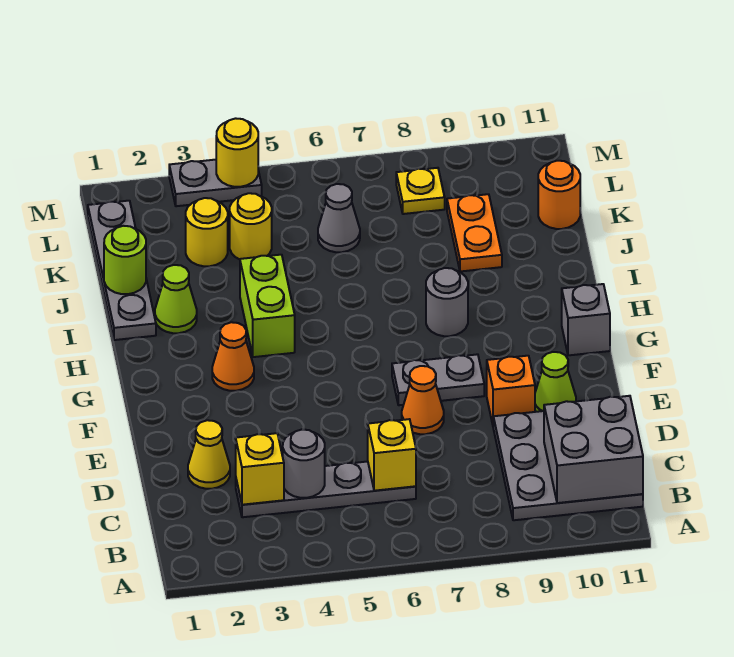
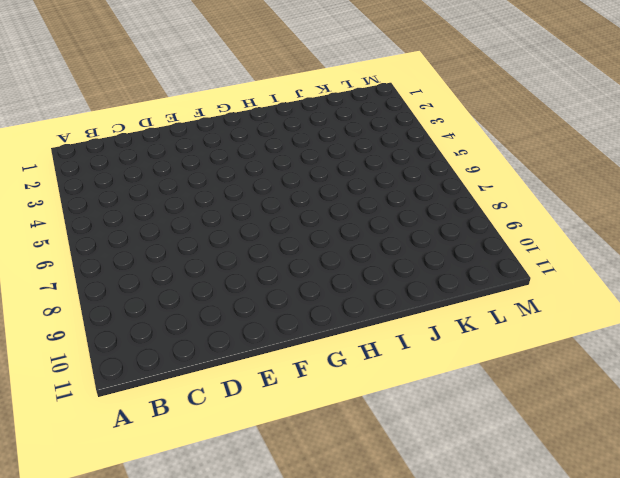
none -> grey 3x3 plate [493,411,643,520]
none -> grey 1x4 plate [236,462,416,517]
none -> yellow 1x1 cone [188,420,230,489]

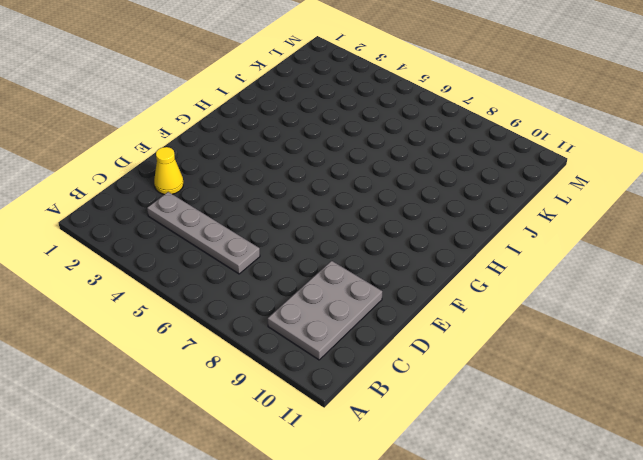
grey 2x3 plate [268,261,382,360] -> grey 3x3 plate [493,411,643,520]
none -> orange 1x1 cone [402,366,444,434]
none -> orange 1x1 brick [487,356,535,424]
none -> lime 1x1 cone [535,352,576,412]

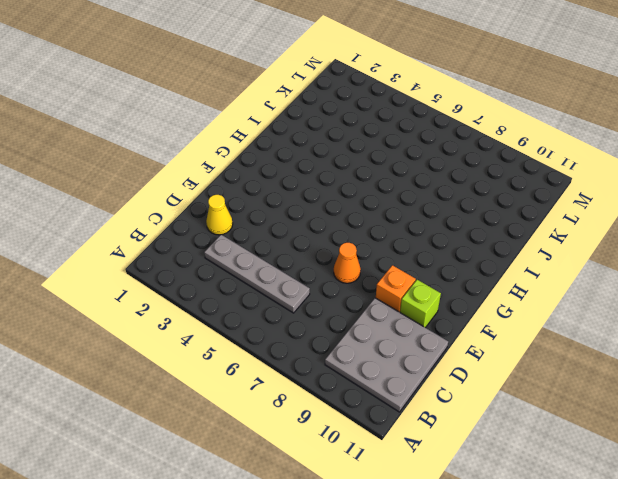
lime 1x1 brick [400,280,441,328] -> lime 1x1 cone [535,352,576,412]
none -> grey 1x2 plate [392,354,484,405]
none -> orange 1x1 cone [212,322,254,391]
none -> grey 1x1 brick [562,284,610,355]

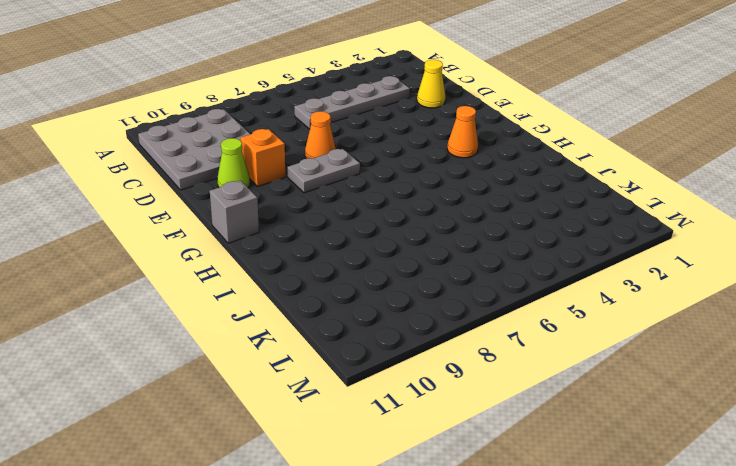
none -> lime 1x2 brick [240,255,295,357]
none -> grey 1x1 round brick [426,268,468,336]
none -> grey 1x4 plate [88,201,156,340]

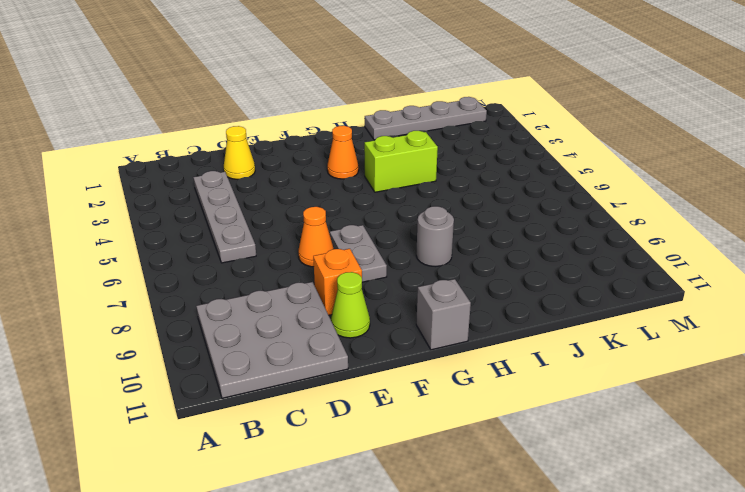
none -> lime 1x1 cone [155,265,197,333]
none -> orange 1x2 plate [447,194,502,272]
none -> yellow 1x1 round brick [186,198,228,266]

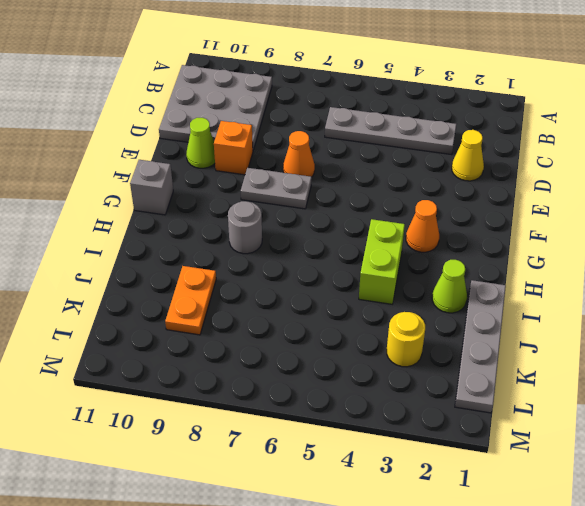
none -> yellow 1x1 round brick [230,193,272,259]
none -> grey 1x1 cone [318,184,360,252]
none -> orange 1x1 round brick [538,161,580,229]

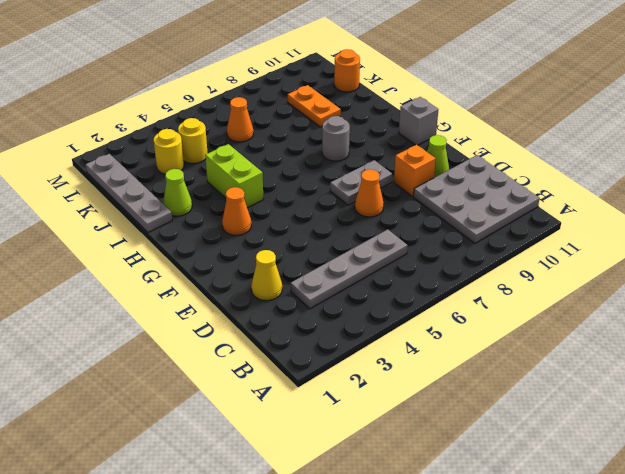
orange 1x1 cone [227,97,253,142] -> grey 1x1 cone [318,184,360,252]
none -> yellow 1x1 plate [396,168,445,214]
none -> grey 1x2 plate [169,160,262,206]
none -> grey 2x2 brick [544,396,643,503]

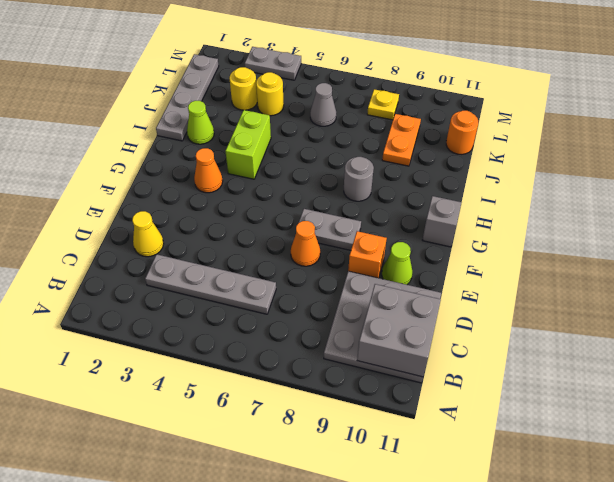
none -> yellow 1x1 brick [236,433,284,505]
none -> grey 1x1 round brick [283,430,325,498]
none -> yellow 1x1 brick [368,419,416,491]

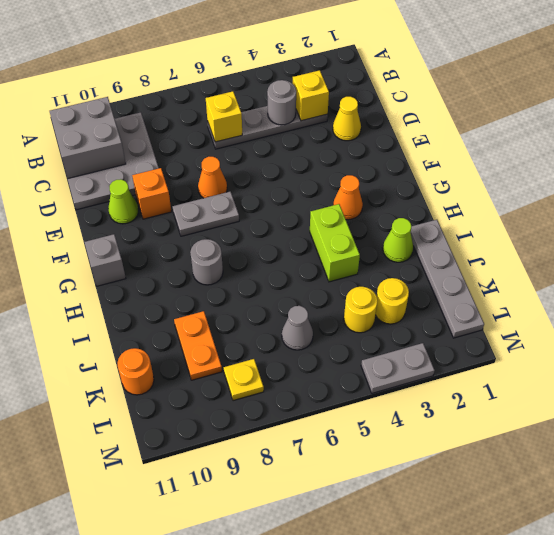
none -> lime 1x1 round brick [104,226,146,294]
none -> yellow 1x1 round brick [216,118,258,187]

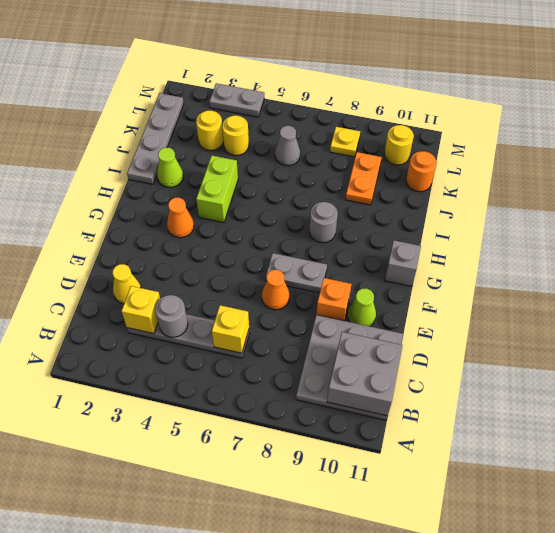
yellow 1x1 round brick [384,125,414,165] -> yellow 1x1 round brick moved to [216,118,258,187]
none -> lime 1x1 round brick [104,226,146,294]

